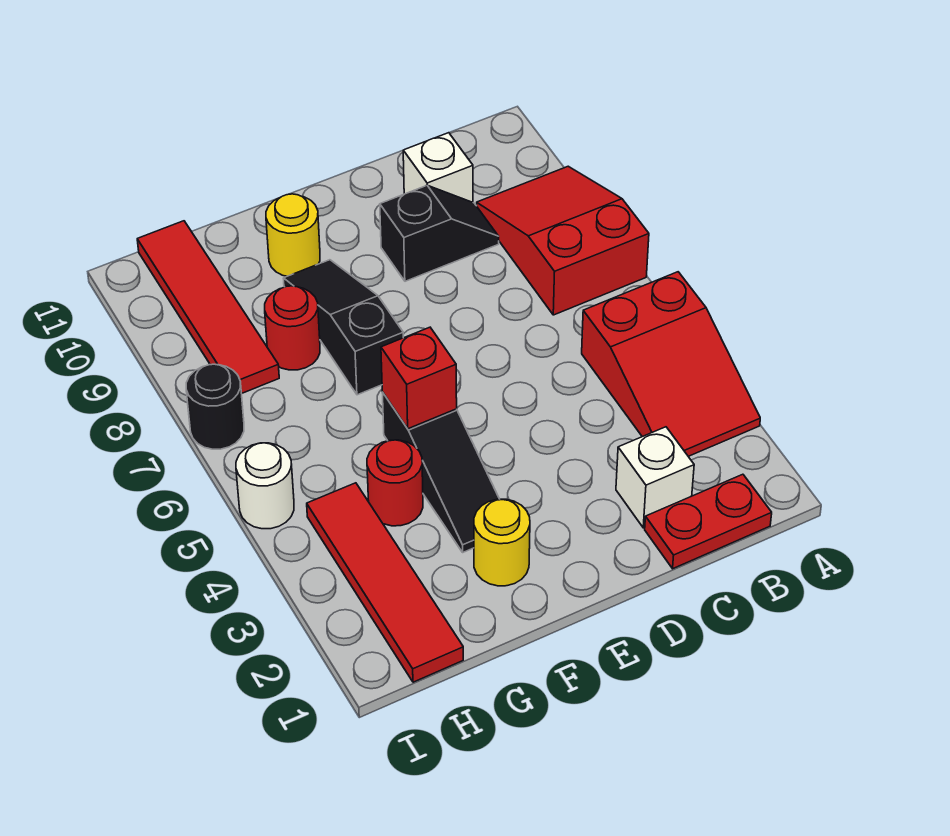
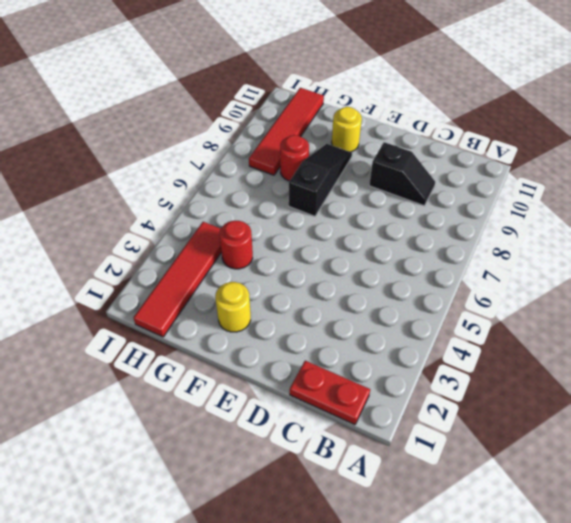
none -> red 2x3 slope [582,272,760,456]
none -> red 2x3 slope [477,166,649,315]
none -> white 1x1 brick [616,427,694,528]

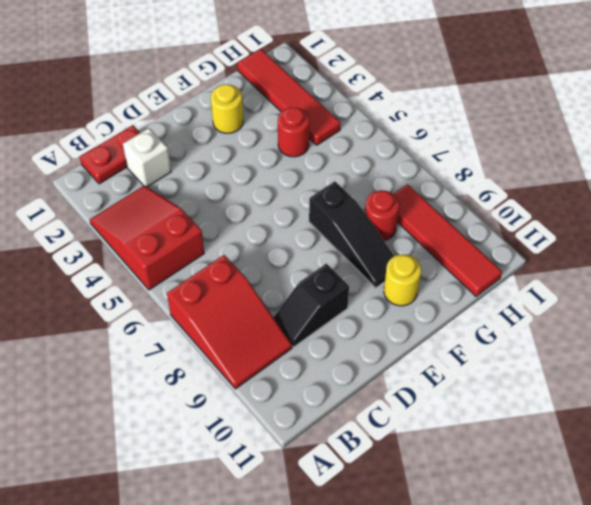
none -> white 1x1 brick [403,133,473,202]
none -> black 1x3 slope [382,392,499,552]
none -> white 1x1 round brick [236,443,294,529]

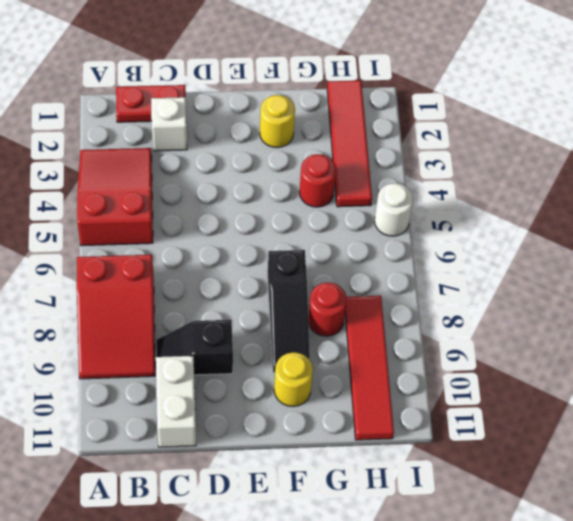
white 1x2 brick [156,356,196,447] -> white 1x1 brick [403,133,473,202]
none -> black 1x3 slope [382,392,499,552]
none -> black 1x1 round brick [186,364,244,449]
none -> red 1x1 brick [381,327,457,429]

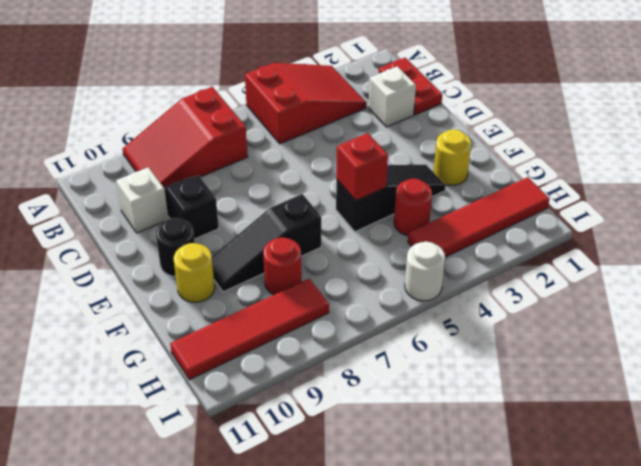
black 1x1 round brick [156,218,195,277] -> black 1x1 round brick moved to [186,364,244,449]

